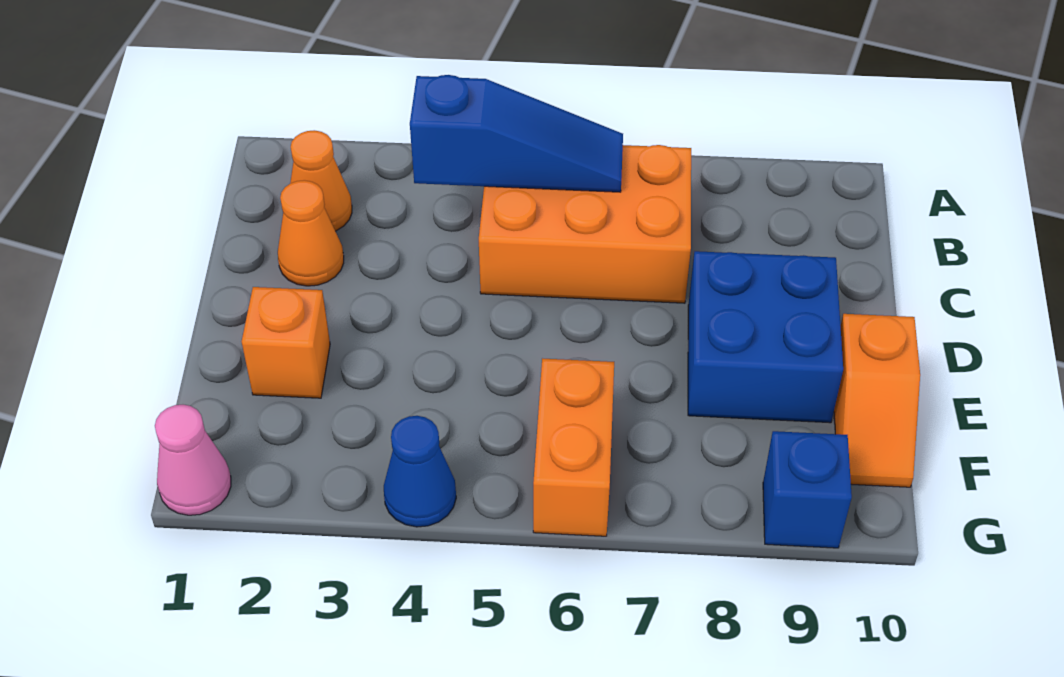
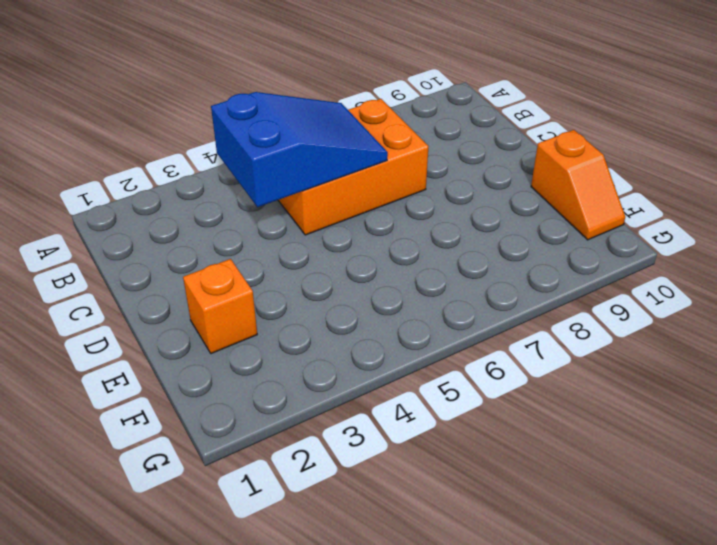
blue 2x3 slope [211,92,388,207] -> blue 1x3 slope [410,75,623,192]
none -> orange 1x1 cone [290,130,352,231]
none -> orange 1x1 cone [278,180,344,286]

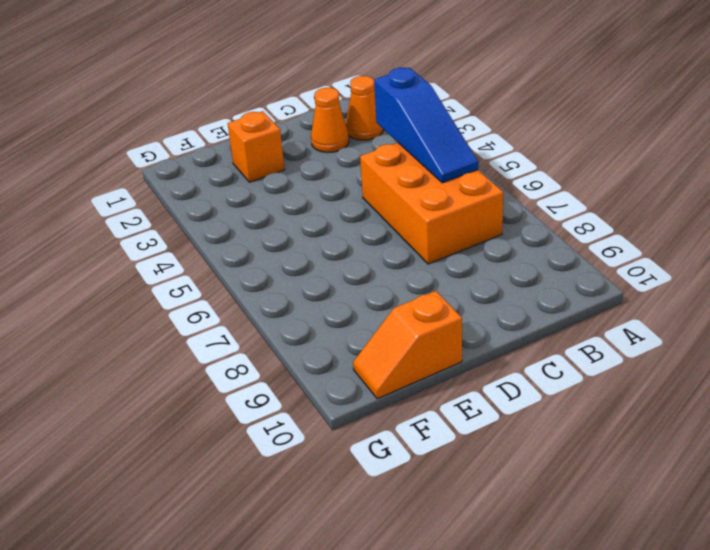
none -> blue 2x2 brick [688,251,843,423]
none -> orange 1x2 brick [533,358,614,536]

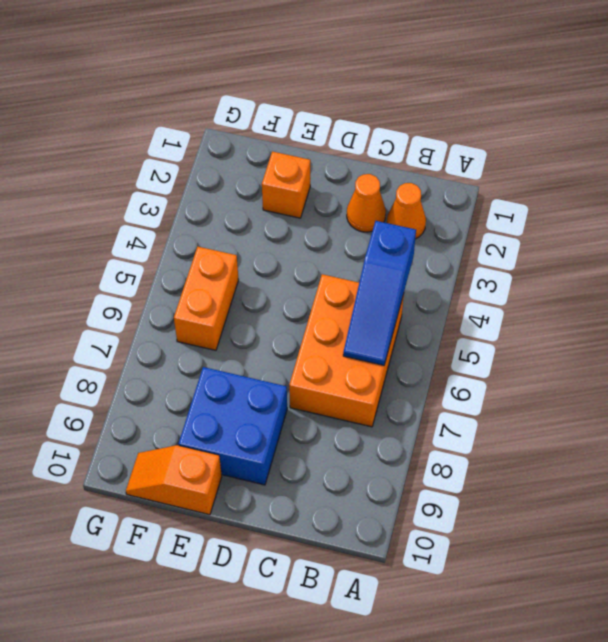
orange 1x2 brick [174,247,238,350] -> orange 1x2 brick turned to [533,358,614,536]
none -> pink 1x1 cone [155,405,231,515]
none -> blue 1x1 cone [384,416,456,527]

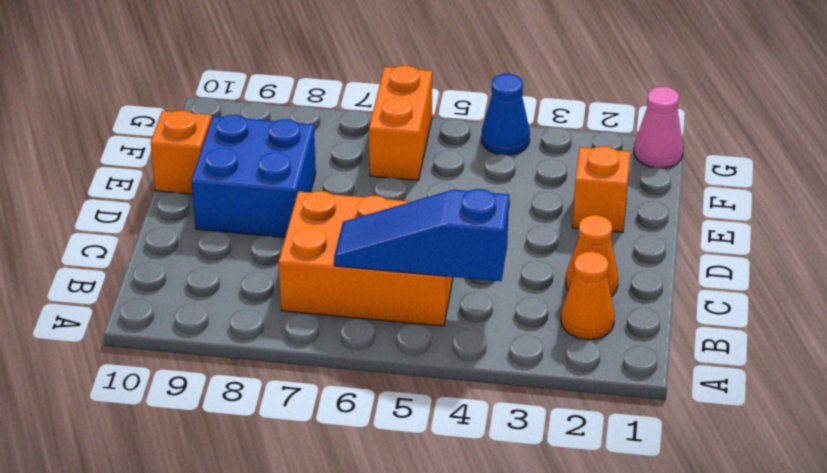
none -> blue 1x1 brick [763,431,852,548]

